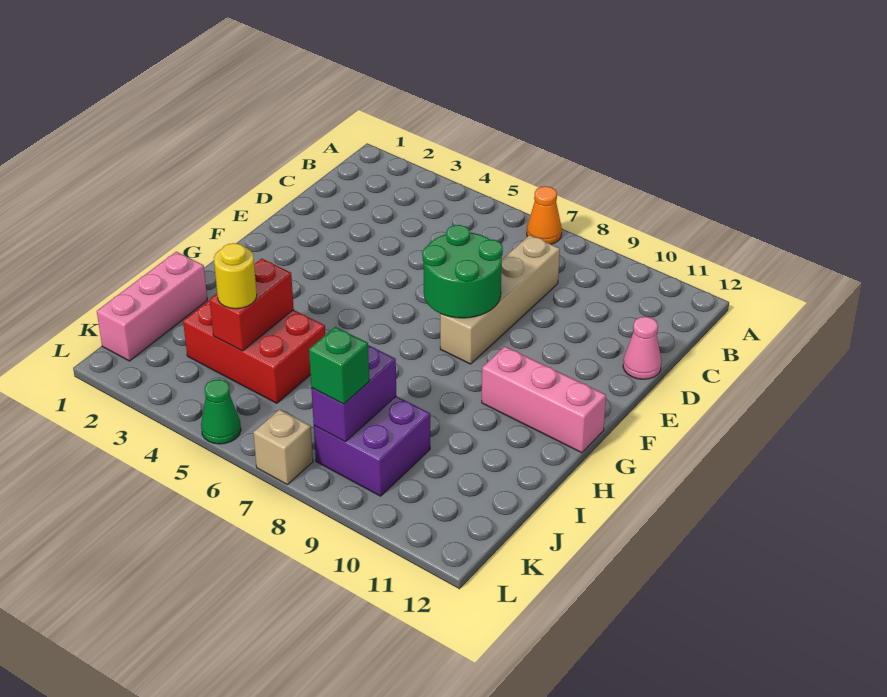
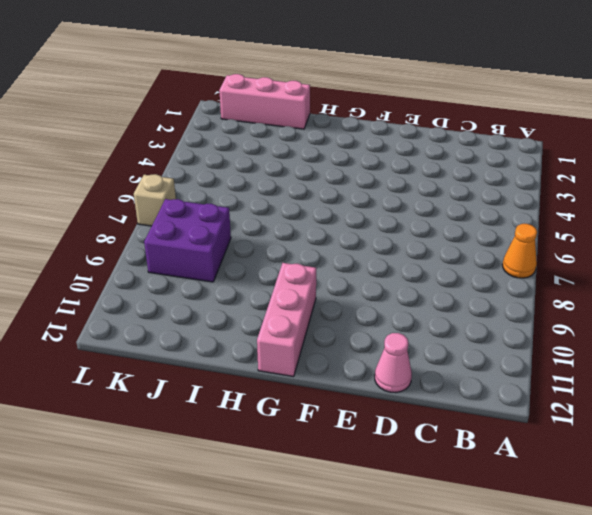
none -> tan 1x4 brick [440,235,560,364]
none -> red 2x3 brick [183,300,325,403]
none -> green 1x1 cone [201,379,241,444]

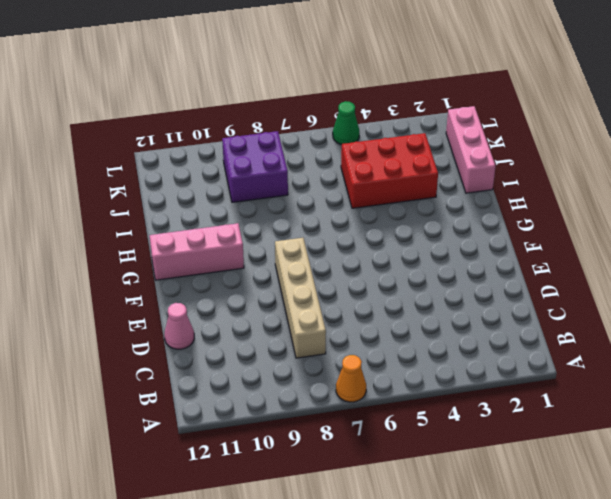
none -> tan 1x1 brick [253,409,313,485]
none -> green 2x2 round brick [422,225,503,318]
none -> red 1x2 brick [210,259,294,351]

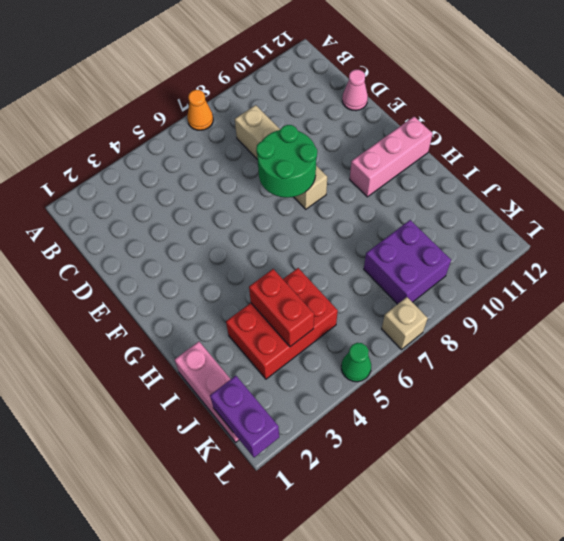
purple 1x2 brick [210,376,279,458] -> purple 1x2 brick moved to [311,345,396,442]
none -> yellow 1x1 round brick [214,243,257,309]
none -> green 1x1 brick [309,327,369,404]

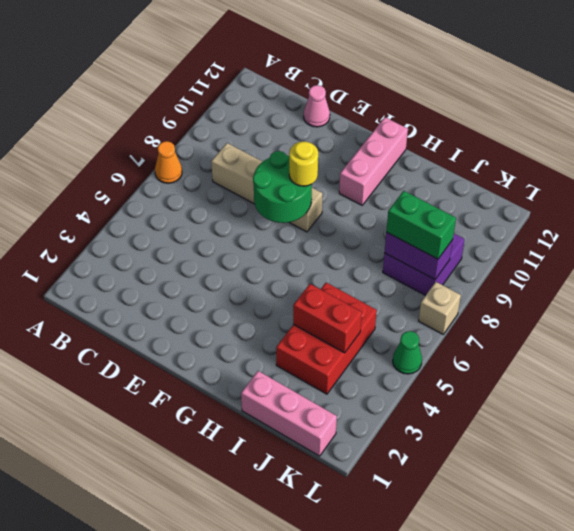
yellow 1x1 round brick [289,142,318,186] -> yellow 1x1 round brick moved to [214,243,257,309]
green 1x2 brick [386,191,456,259] -> green 1x1 brick [309,327,369,404]

